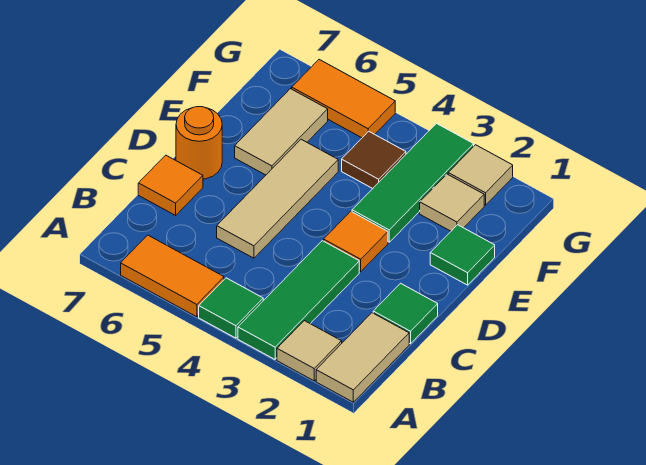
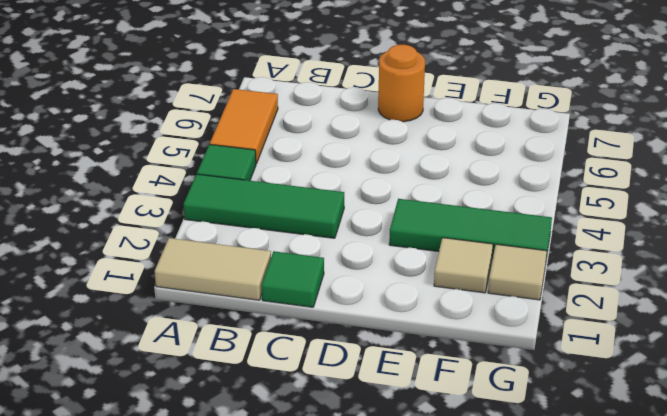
none -> tan 1x1 tile [277,321,342,381]
none -> tan 1x3 tile [217,139,338,258]
none -> orange 1x1 tile [138,155,203,215]

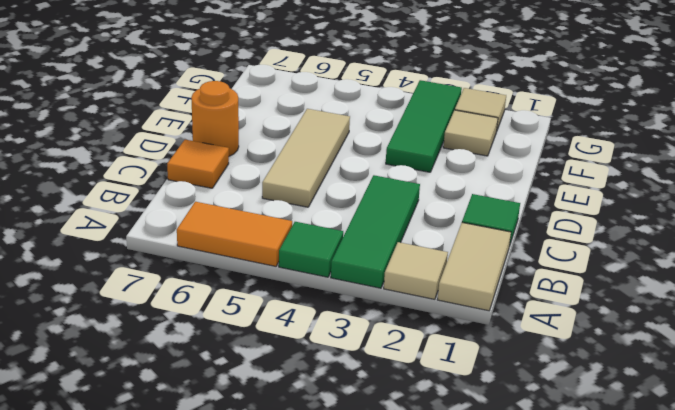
none -> orange 1x1 tile [324,211,388,272]
none -> green 1x1 tile [430,225,495,285]
none -> tan 1x2 tile [235,89,328,175]

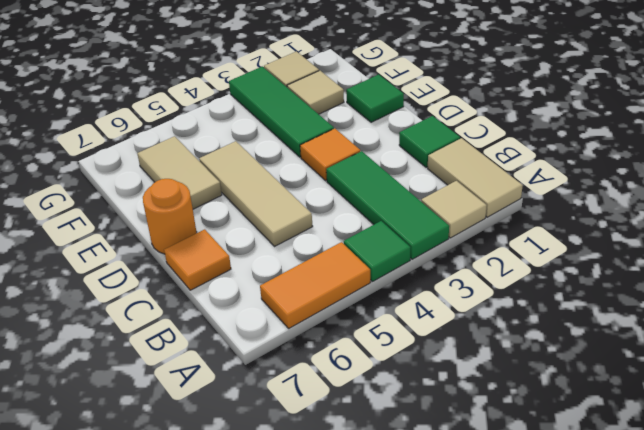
none -> brown 1x1 tile [342,131,406,189]
none -> orange 1x2 tile [292,60,395,138]

